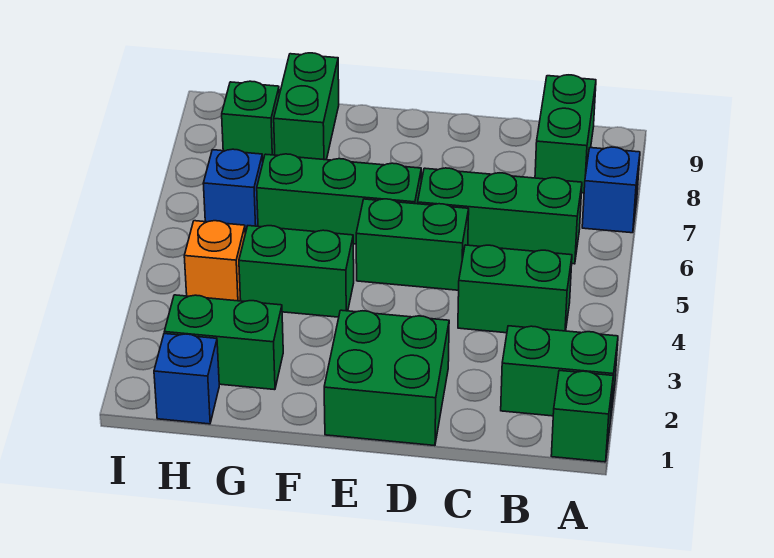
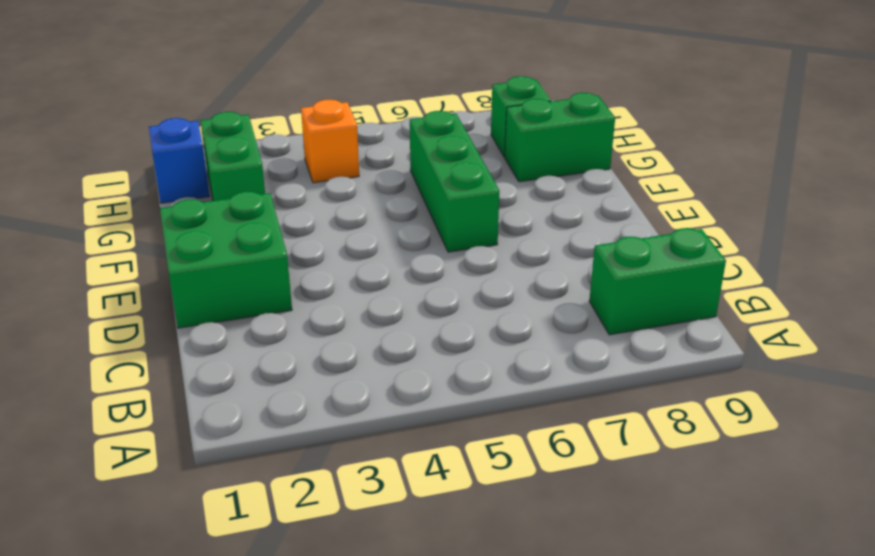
none -> green 1x1 brick [551,370,613,462]
none -> green 1x2 brick [501,326,618,421]
none -> blue 1x1 brick [582,147,640,233]

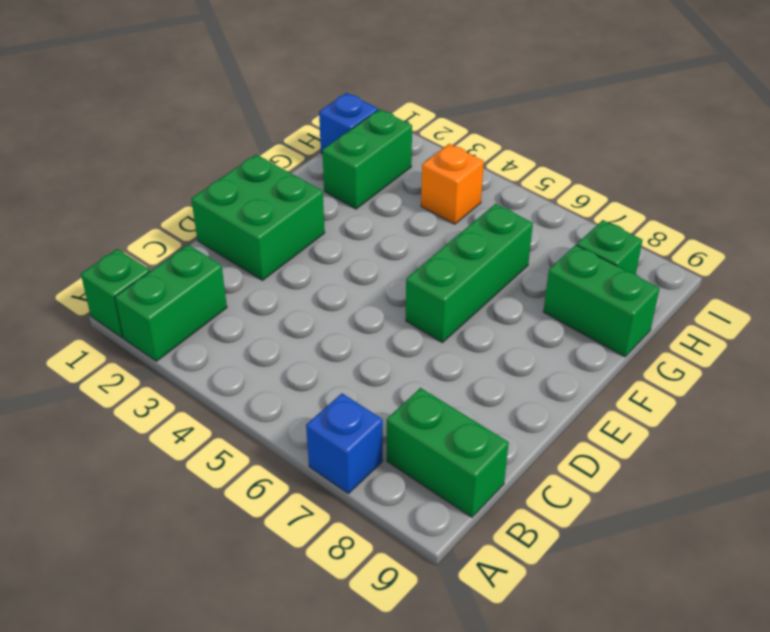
none -> green 1x2 brick [458,245,572,333]
none -> green 1x3 brick [418,168,582,264]
none -> green 1x2 brick [356,199,469,290]

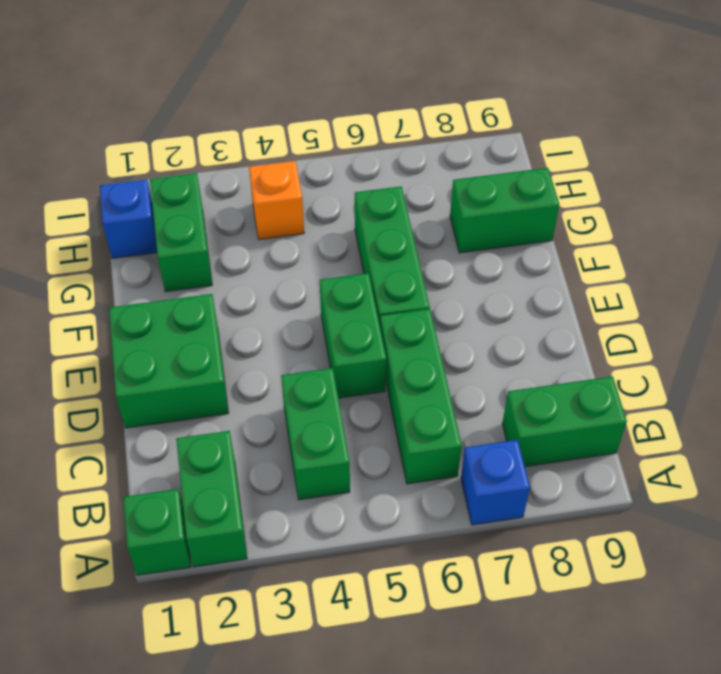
none -> green 1x2 brick [239,226,354,317]
none -> blue 1x1 brick [203,149,263,233]
none -> green 1x1 brick [222,81,279,160]

